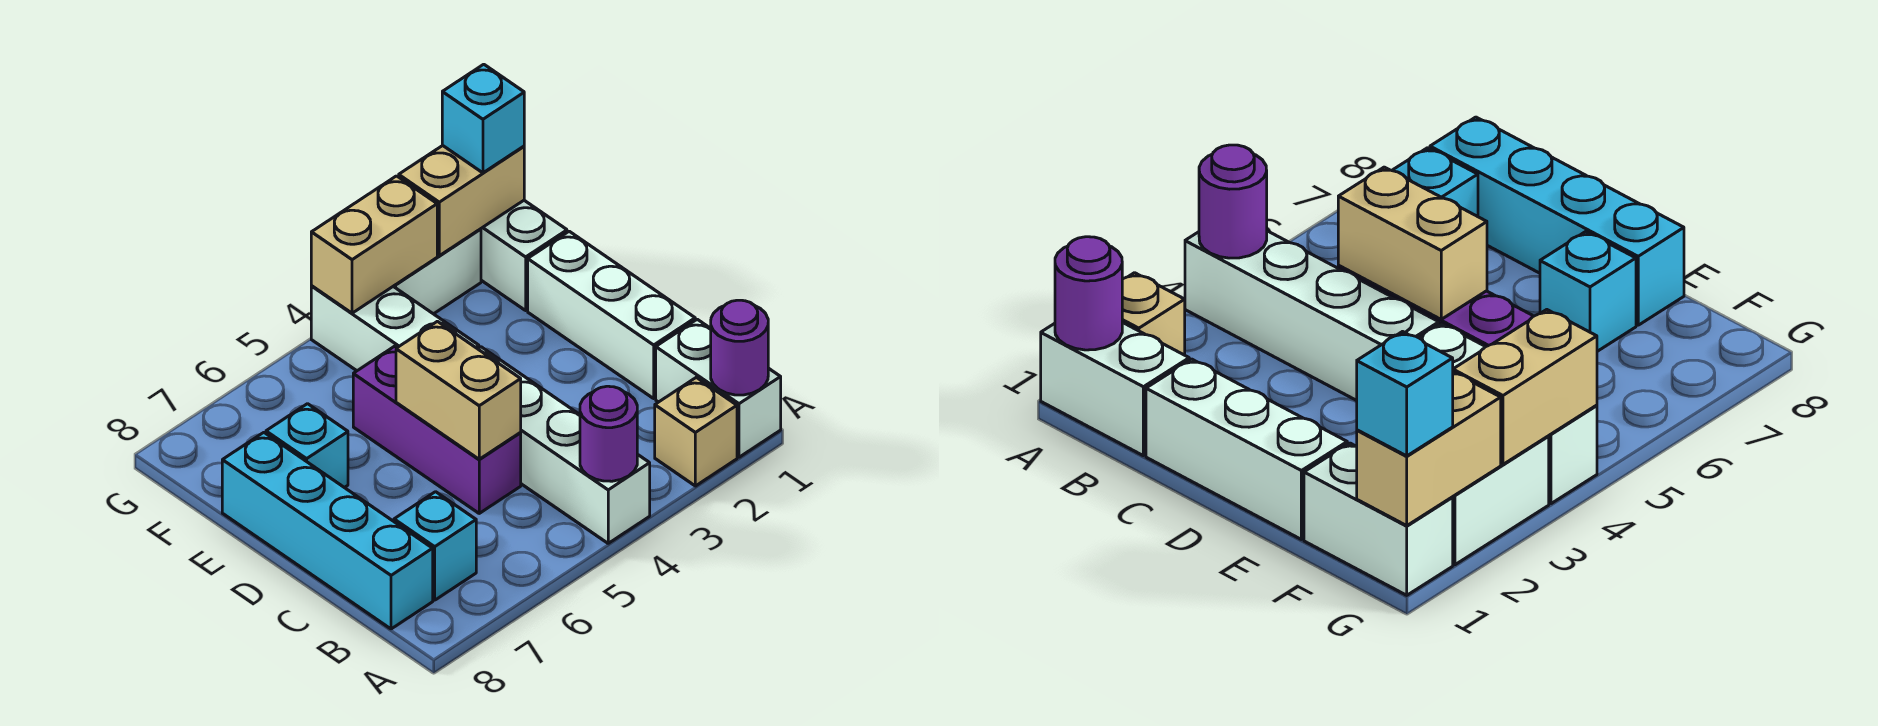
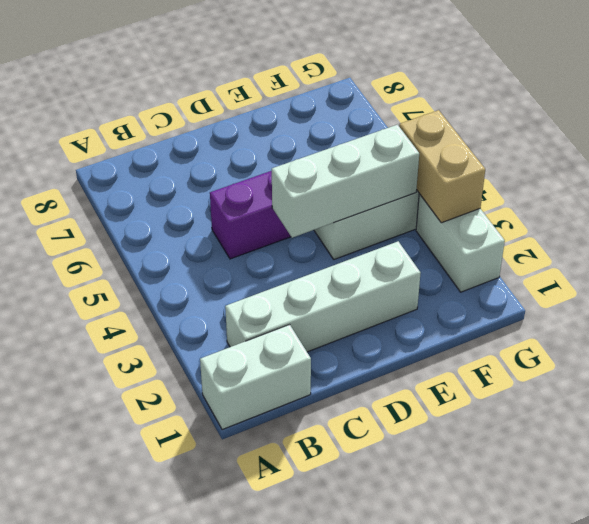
white 1x4 brick [225,241,421,352] -> white 1x4 brick moved to [478,347,650,543]
white 1x3 brick [272,125,419,238] -> white 1x3 brick moved to [528,231,695,398]
none -> tan 1x1 brick [655,377,737,486]
none -> cyan 1x1 brick [394,492,476,600]
none -> cyan 1x4 brick [222,433,433,629]

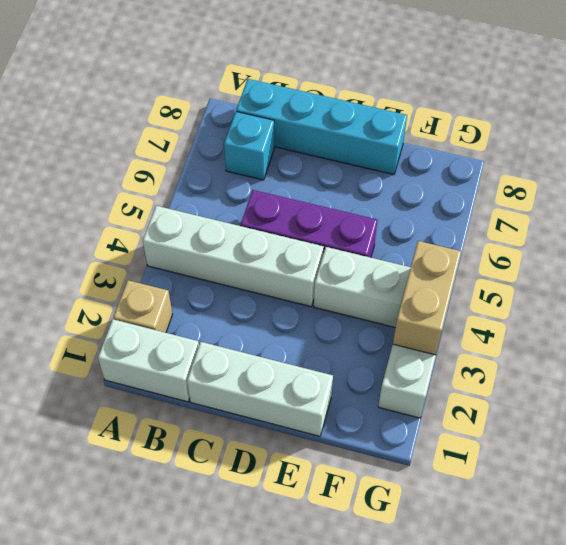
none -> cyan 1x1 brick [266,404,348,488]
none -> white 1x2 brick [481,200,567,310]
none -> purple 1x1 round brick [711,300,768,395]

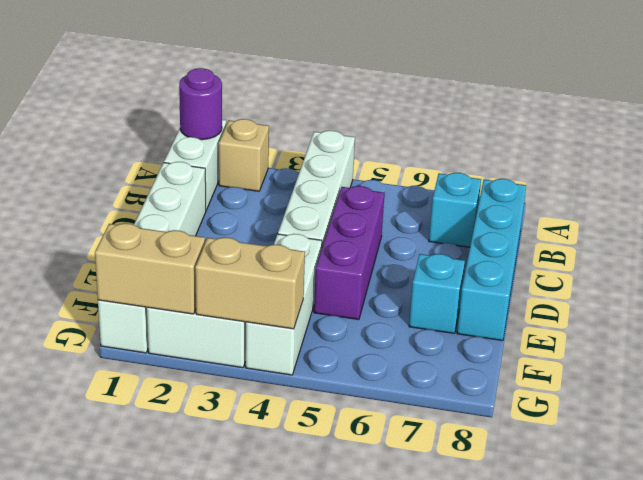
none -> purple 1x1 round brick [580,386,637,481]
none -> tan 1x2 brick [396,321,521,459]
none -> cyan 1x1 brick [442,64,524,173]

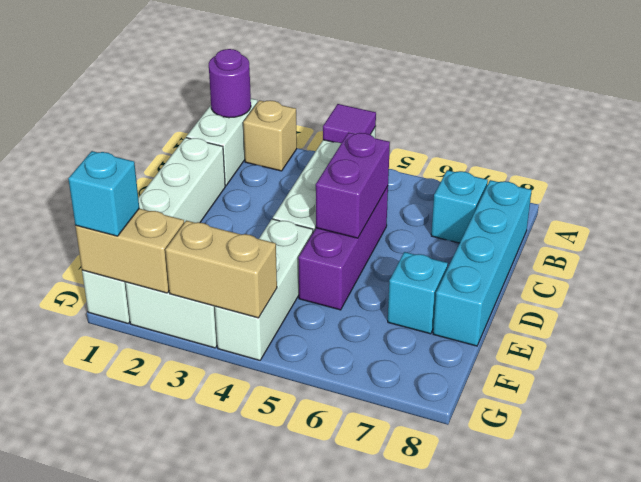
purple 1x1 tile [323,104,376,143] -> purple 1x1 round brick [580,386,637,481]
purple 1x2 brick [316,132,390,238] -> tan 1x2 brick [396,321,521,459]

